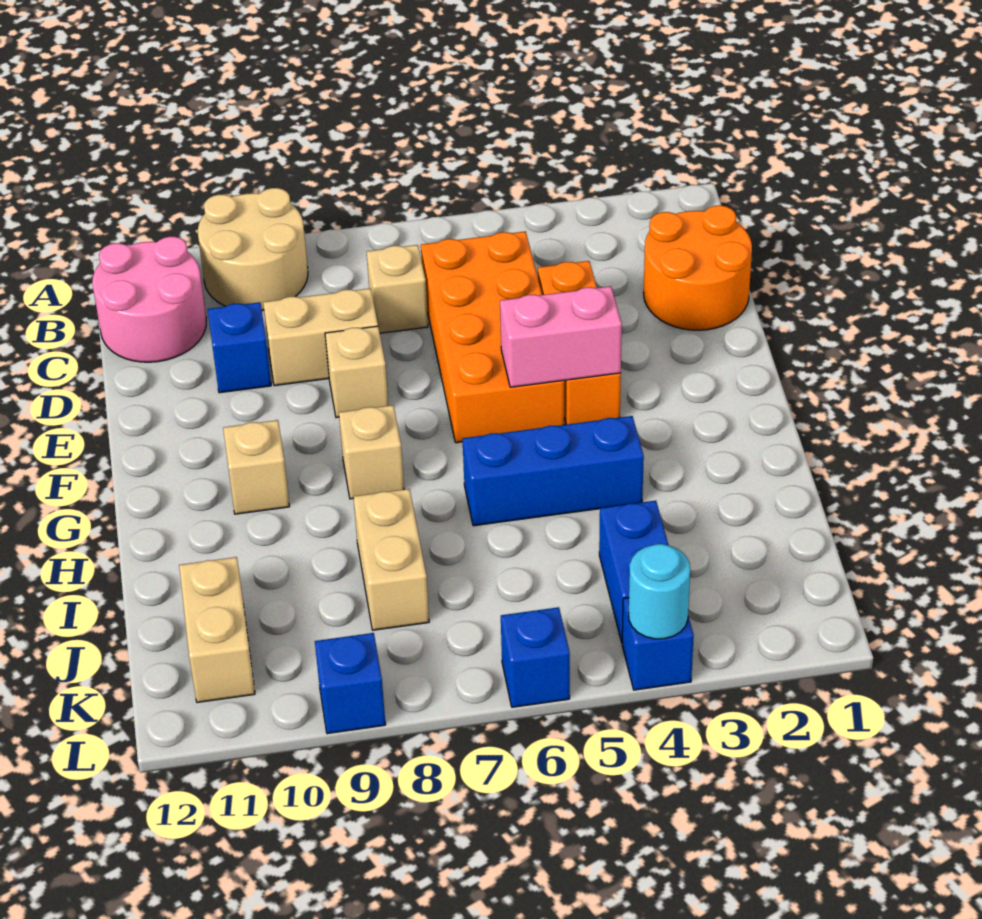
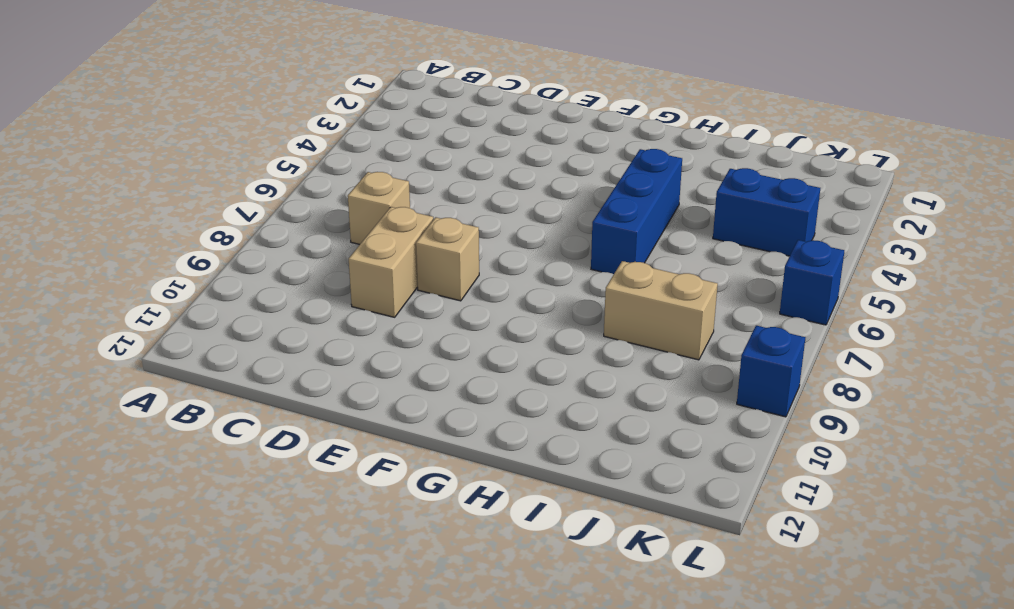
none -> tan 2x2 round brick [198,188,308,311]
none -> pink 2x2 round brick [92,237,206,362]
none -> orange 2x2 round brick [644,205,752,330]

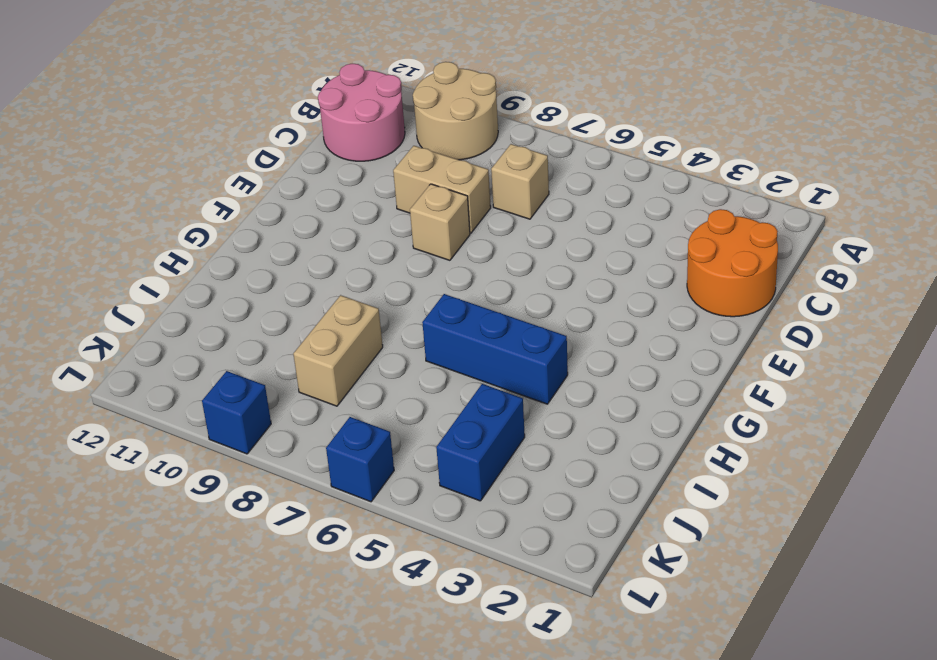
none -> orange 2x4 brick [421,231,564,443]
none -> orange 1x3 brick [538,261,621,425]
none -> blue 1x1 brick [208,302,271,393]

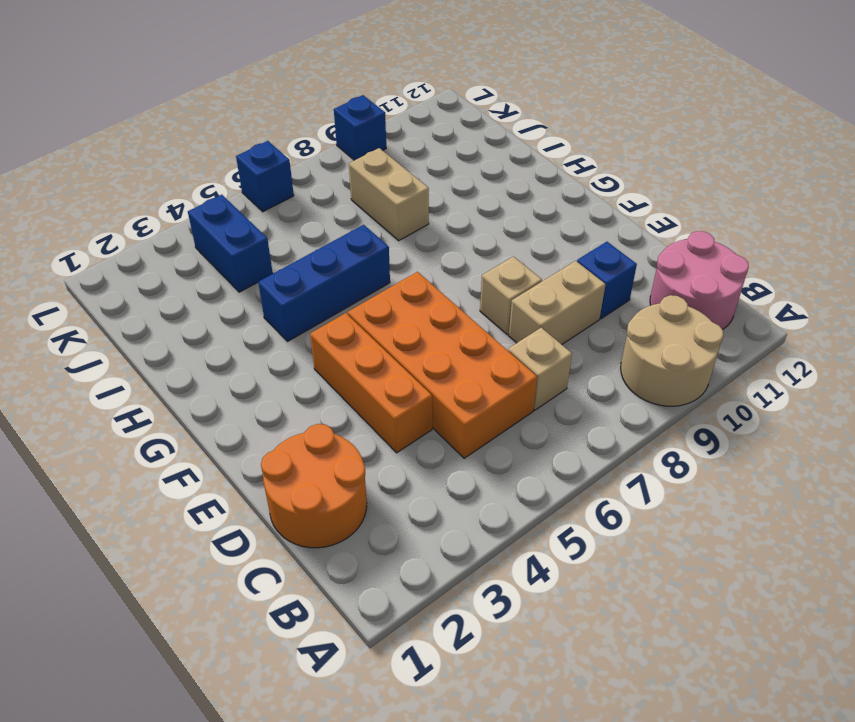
none -> tan 1x1 brick [339,405,404,499]
none -> tan 1x1 brick [223,420,289,514]
none -> tan 1x2 brick [179,557,255,702]

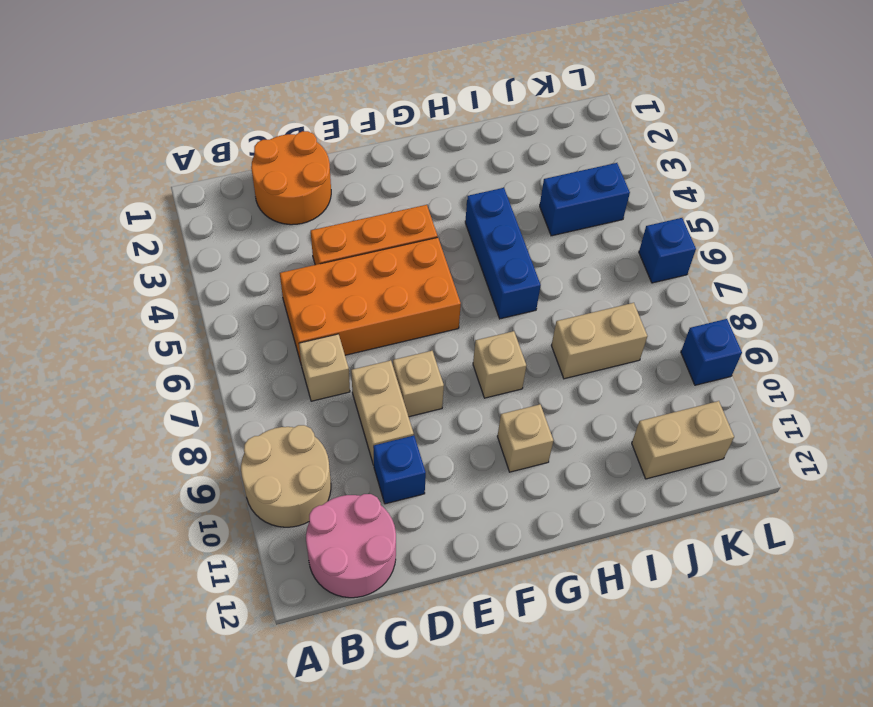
none -> blue 1x1 brick [622,598,694,690]
none -> pink 1x2 brick [500,286,622,387]
none -> cyan 1x1 round brick [629,544,690,639]

